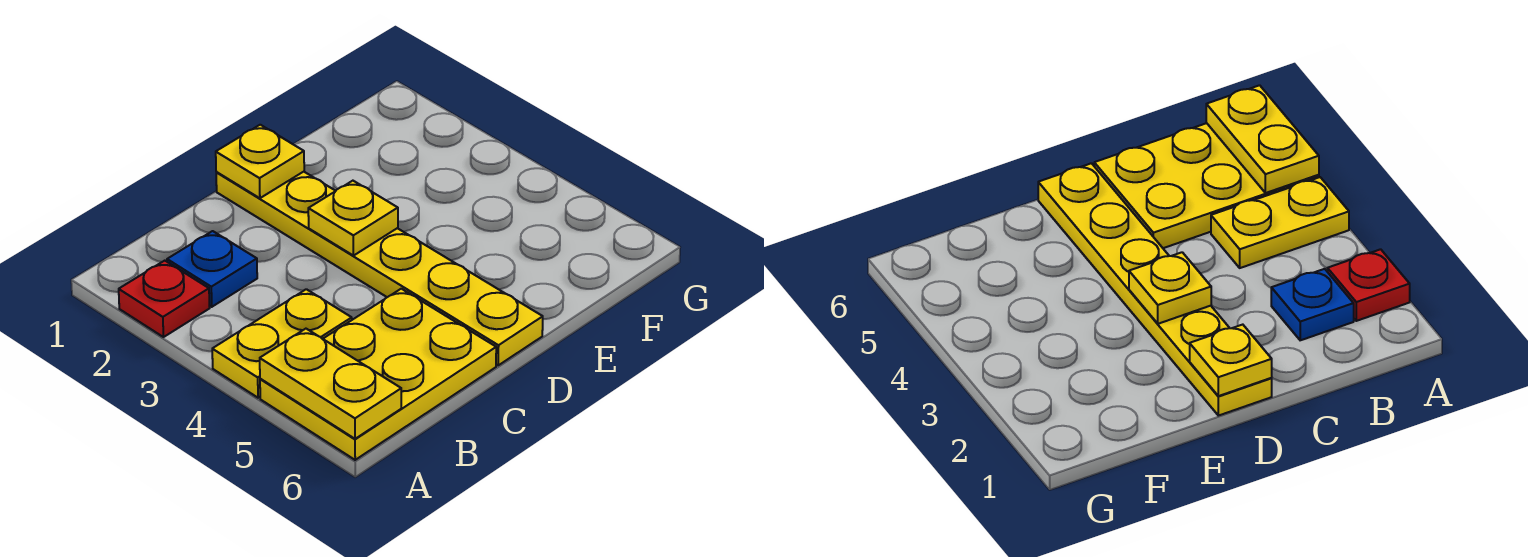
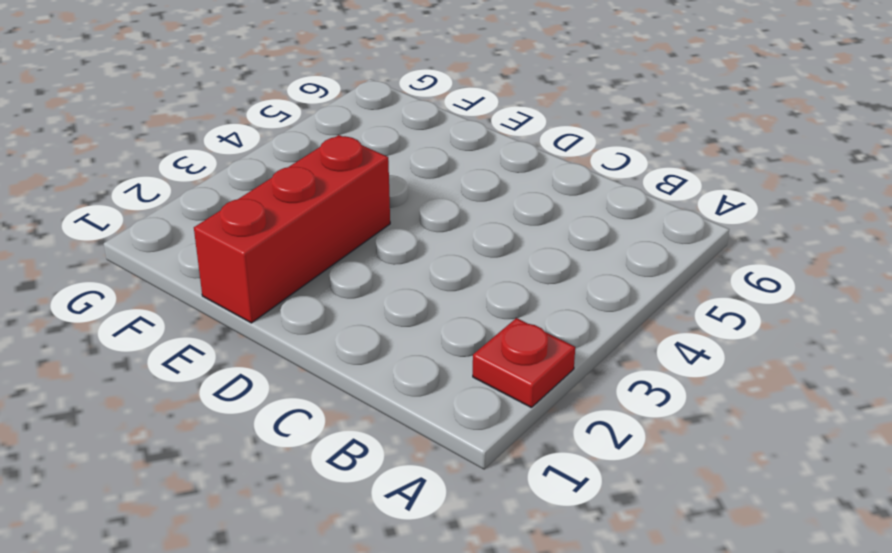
red 1x3 brick [194,135,390,323] -> none
none -> yellow 1x2 plate [212,289,352,398]
none -> yellow 2x3 plate [260,289,496,460]

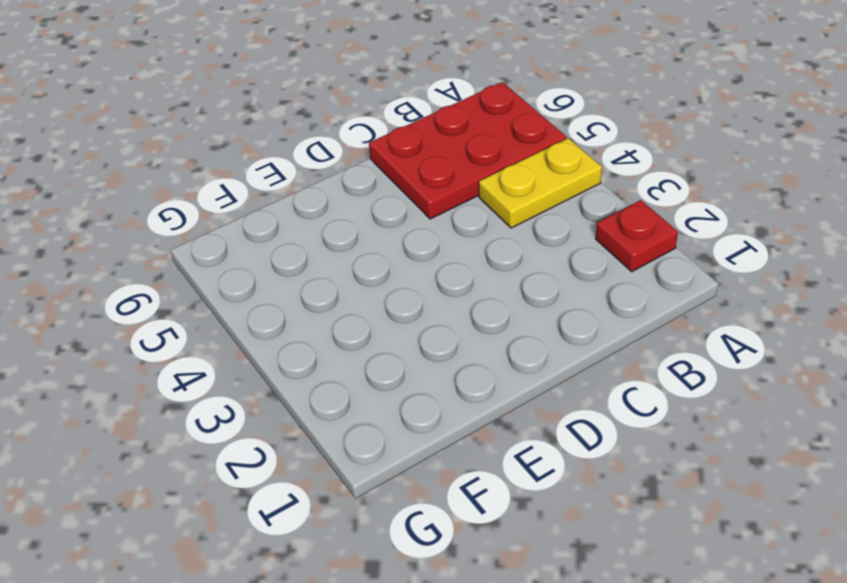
red 2x3 plate [369,82,567,219] -> yellow 2x3 plate [260,289,496,460]
none -> blue 1x1 plate [167,231,257,307]
none -> yellow 1x6 plate [216,172,543,365]

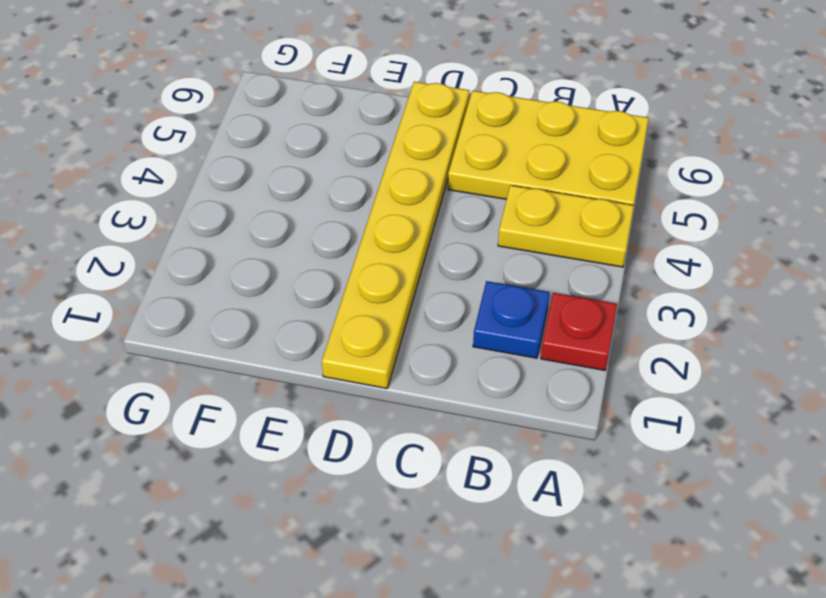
none -> yellow 1x2 plate [260,329,401,439]
none -> yellow 1x1 plate [216,125,304,198]

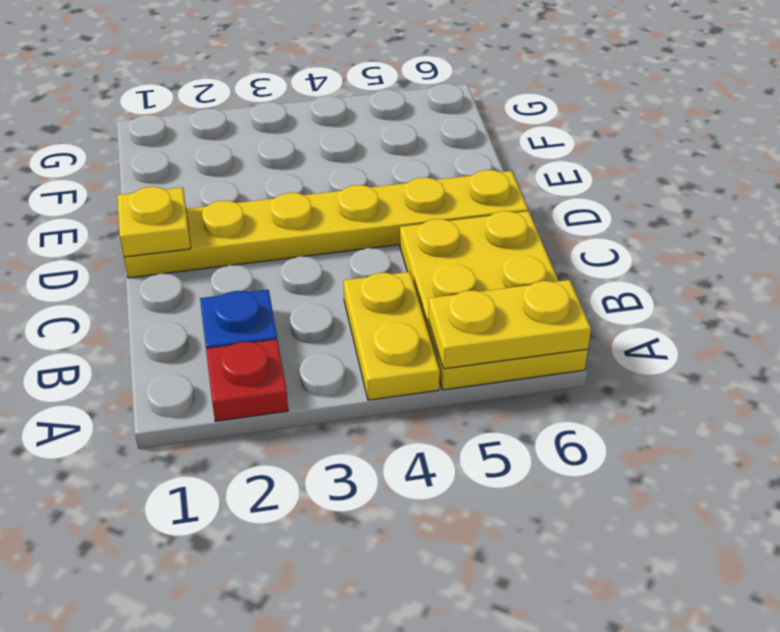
none -> yellow 1x1 plate [308,181,398,256]

